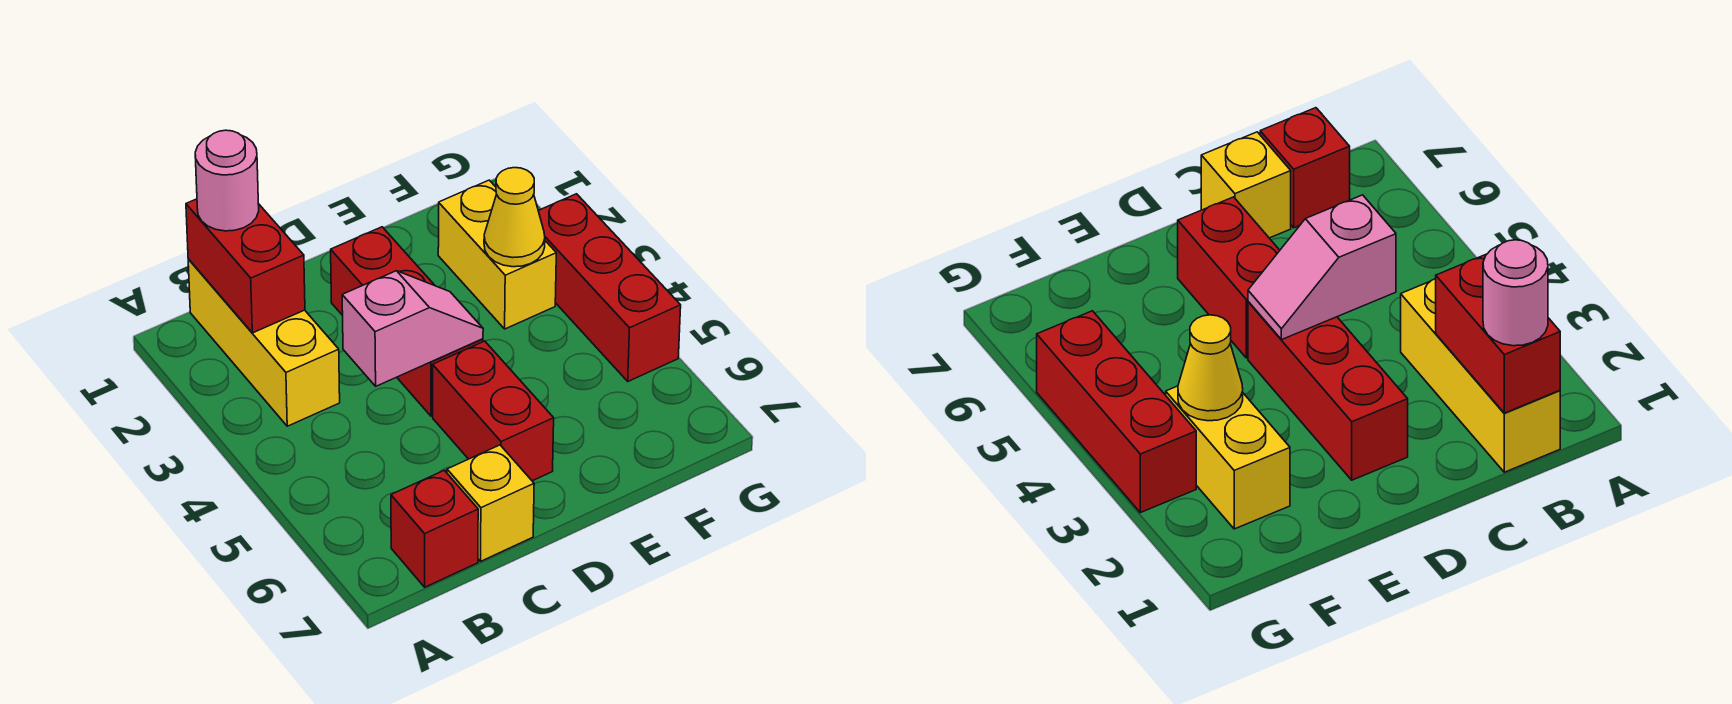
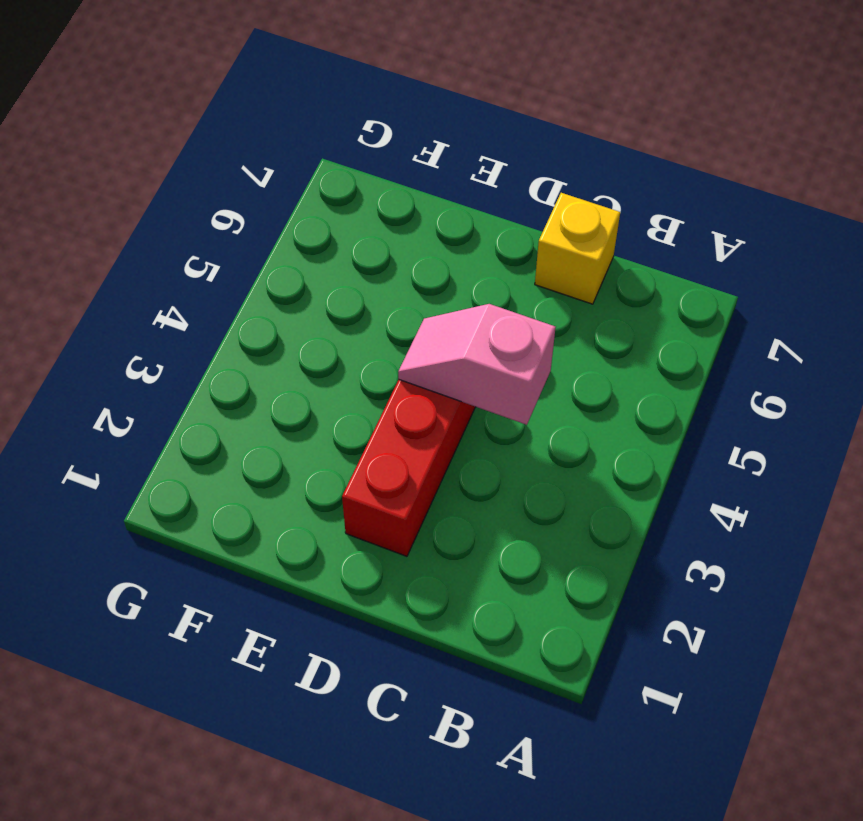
none -> yellow 1x3 brick [188,259,340,426]
none -> red 1x1 brick [391,470,478,587]

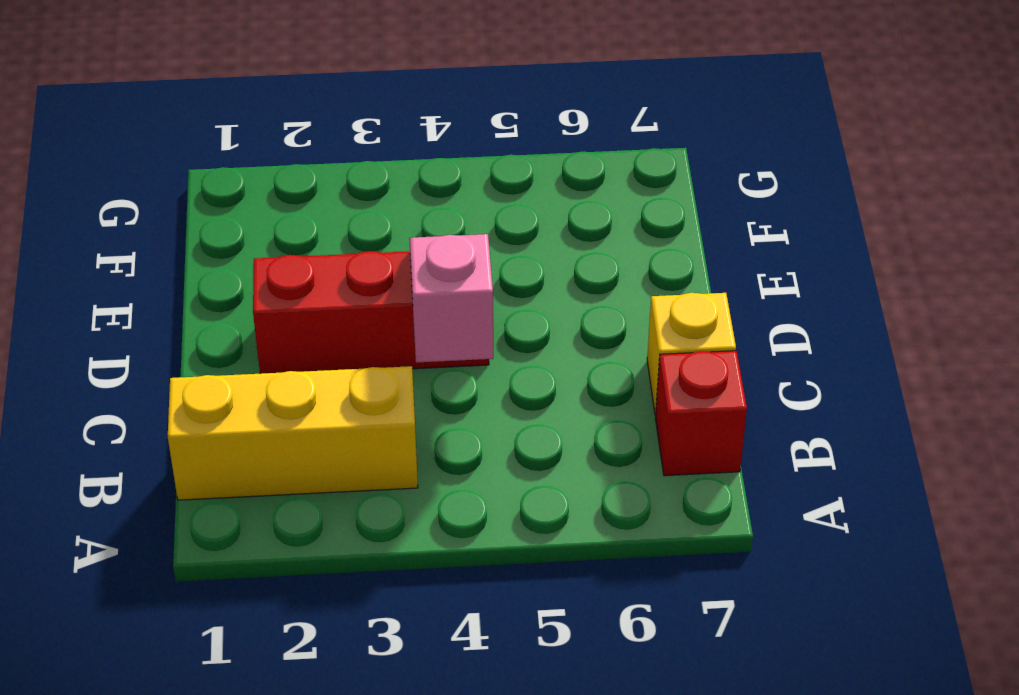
none -> red 1x2 brick [433,341,554,481]
none -> yellow 1x2 brick [438,180,556,329]

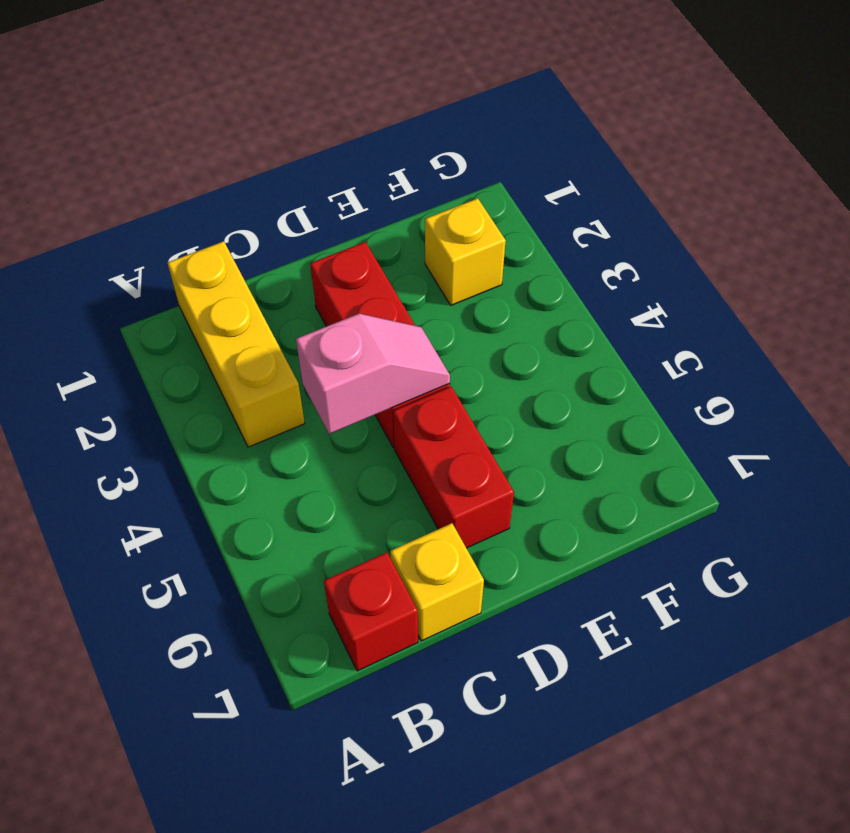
yellow 1x1 brick [425,198,506,305] -> yellow 1x2 brick [438,180,556,329]
none -> red 1x3 brick [538,194,681,381]
none -> red 1x2 brick [186,199,305,333]

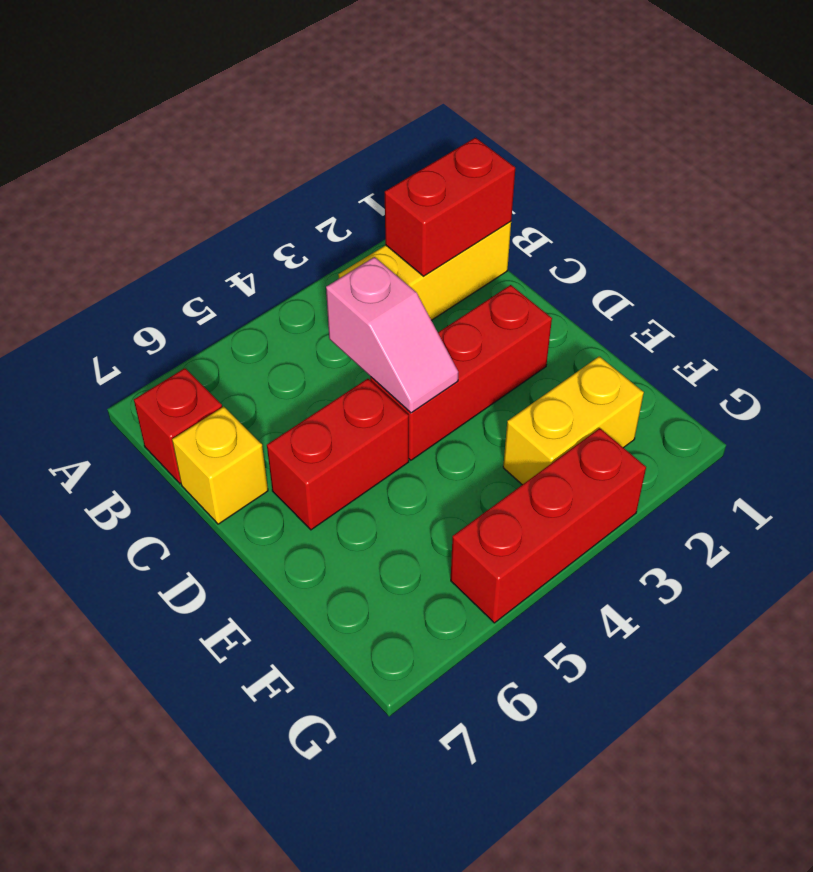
none -> yellow 1x1 cone [484,168,545,267]
none -> pink 1x1 round brick [195,130,259,231]

